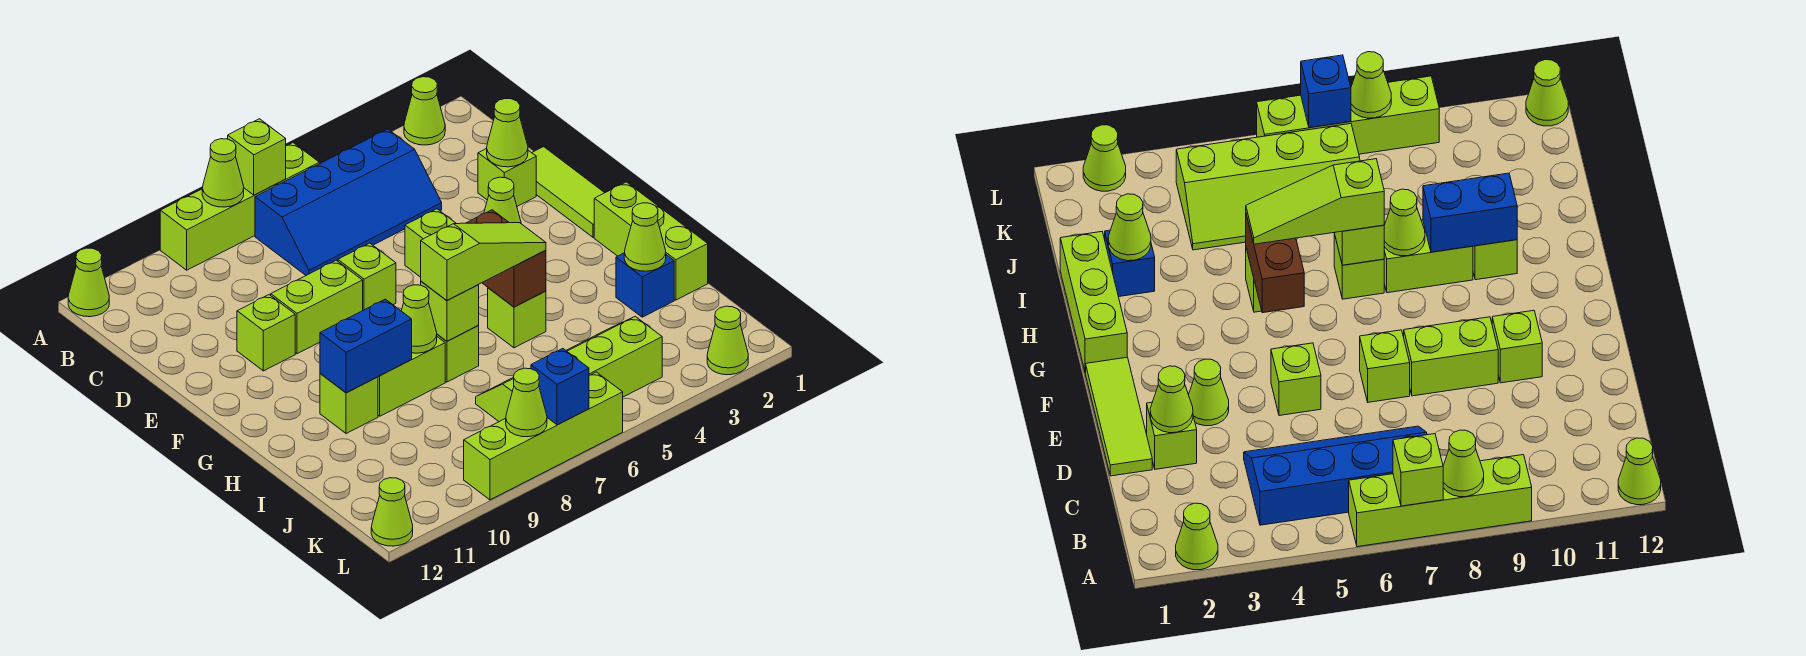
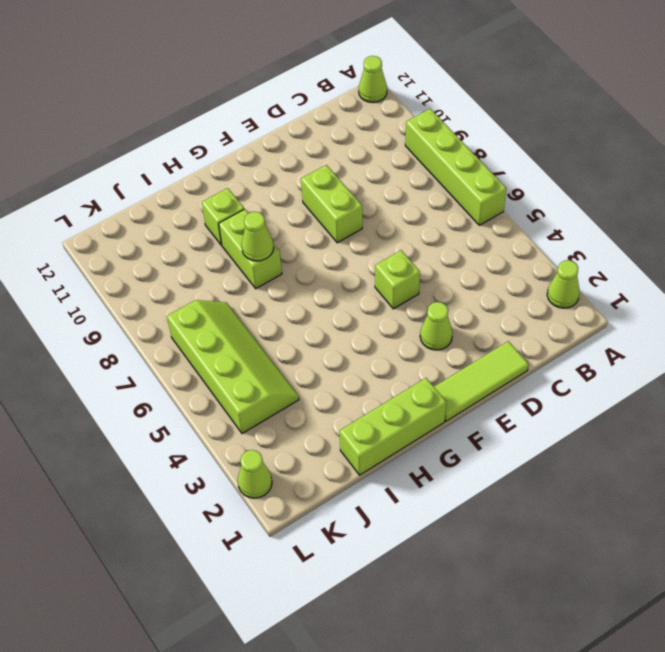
none -> blue 2x4 slope [255,129,442,275]
none -> lime 1x1 brick [478,148,536,206]
none -> lime 1x1 brick [338,243,396,310]
none -> lime 1x1 brick [237,295,295,371]

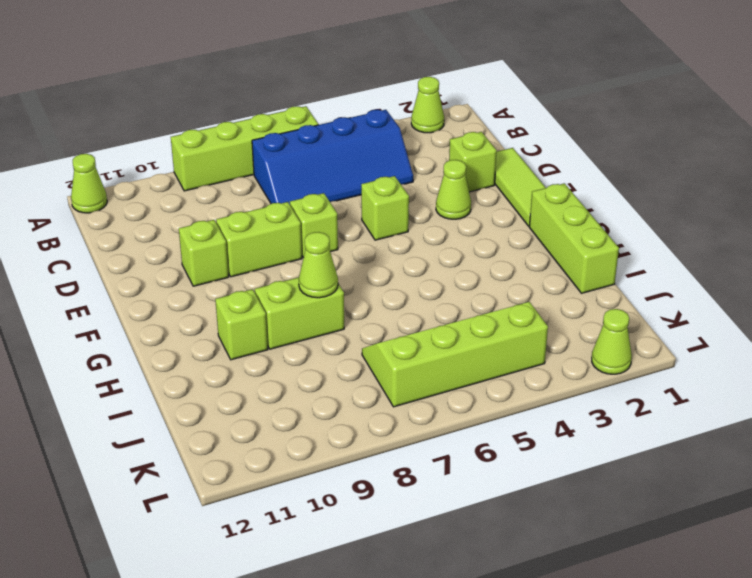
none -> lime 1x1 brick [488,288,546,348]
none -> lime 1x1 brick [437,325,479,382]
none -> blue 1x1 brick [616,253,674,317]
none -> lime 1x4 brick [464,372,623,500]

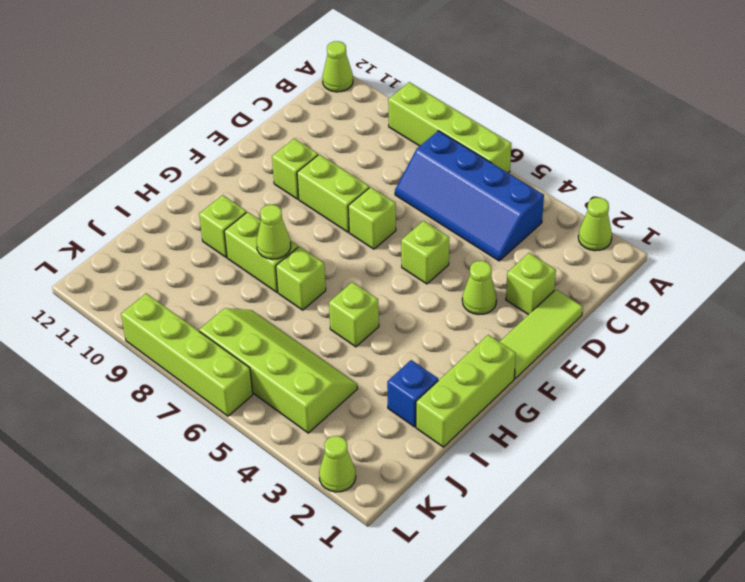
none -> lime 1x1 cone [371,478,413,546]
none -> lime 1x1 brick [228,119,286,195]
none -> lime 1x1 cone [202,139,244,207]
none -> lime 1x1 cone [487,99,528,167]

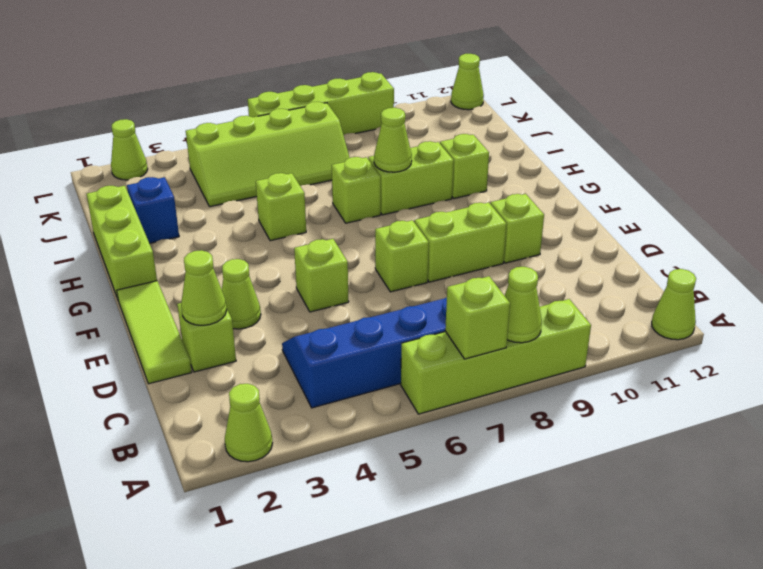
none -> brown 1x2 brick [467,210,546,307]
none -> lime 1x1 brick [421,281,479,341]
none -> blue 1x2 brick [320,299,412,393]
none -> lime 1x1 cone [624,203,666,271]

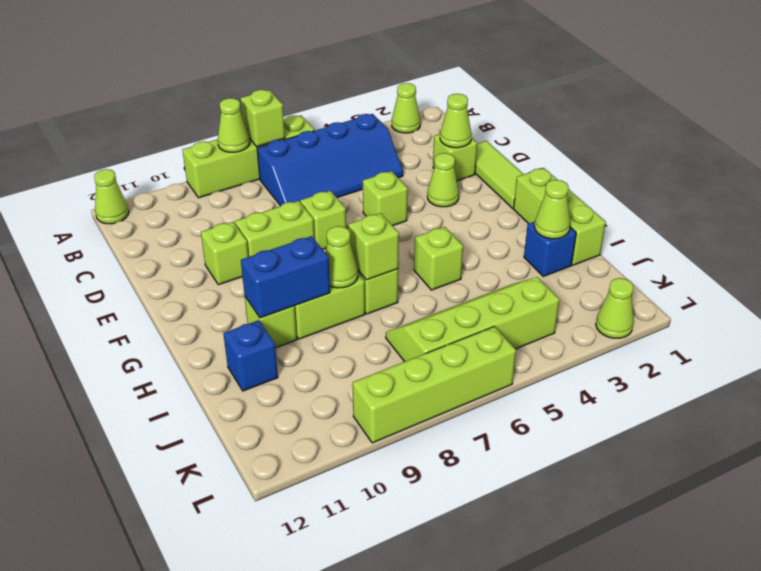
blue 1x1 brick [223,320,278,391] -> blue 1x1 brick moved to [531,349,589,425]
none -> lime 1x1 cone [371,478,413,546]
none -> brown 1x2 brick [467,210,546,307]
none -> lime 1x1 cone [506,368,547,437]
none -> lime 1x3 slope [421,223,546,300]

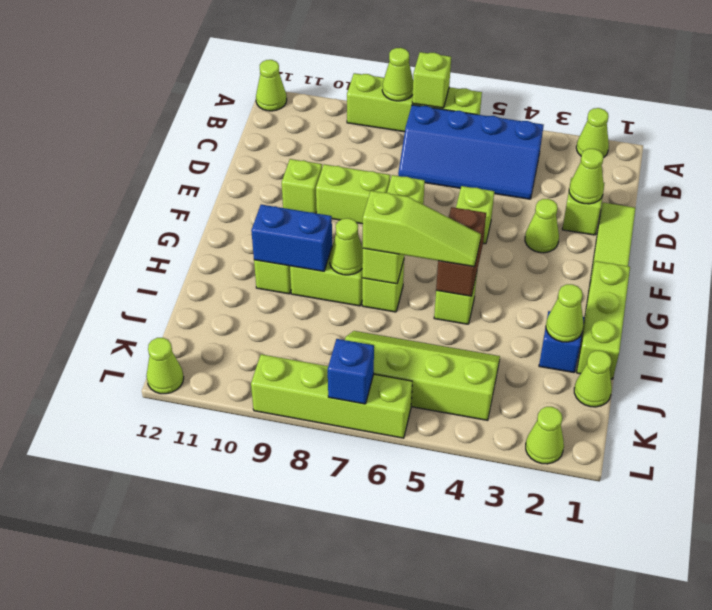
lime 1x1 cone [574,351,612,407] -> lime 1x1 cone moved to [506,368,547,437]

